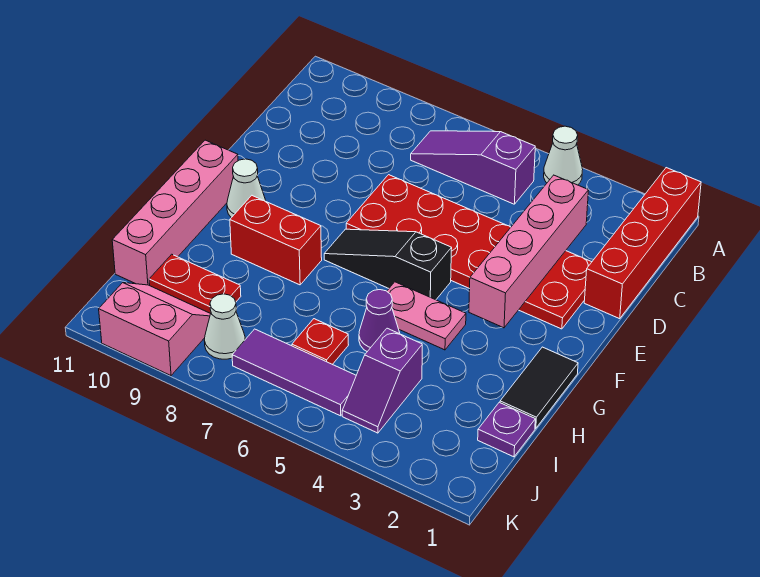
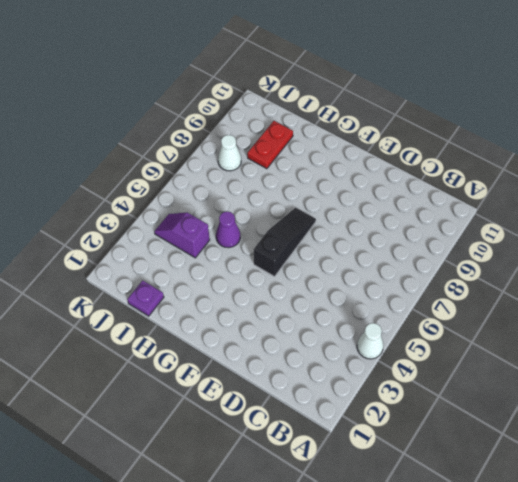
none -> red 1x4 brick [584,168,701,319]
none -> purple 1x3 slope [411,131,535,204]
none -> red 2x6 plate [346,175,591,329]

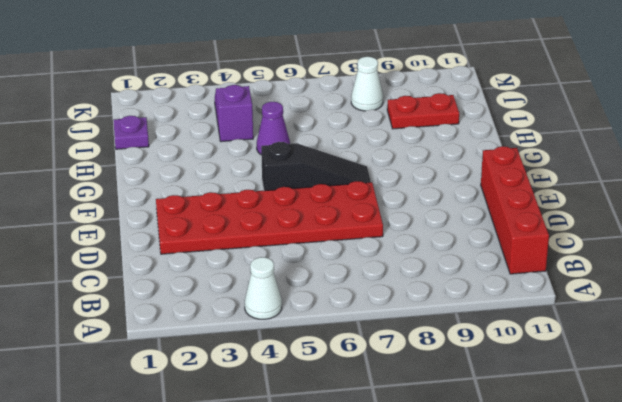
red 1x4 brick [481,146,549,274] -> red 1x4 brick moved to [584,168,701,319]
none -> purple 1x3 slope [411,131,535,204]
none -> white 1x1 cone [227,159,266,218]
none -> pink 1x4 brick [112,140,238,285]

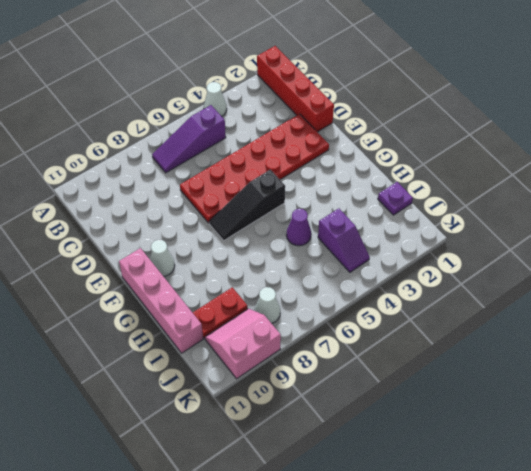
none -> black 1x2 tile [500,347,578,428]
none -> pink 1x2 plate [387,282,466,350]
none -> red 1x2 brick [230,196,322,285]

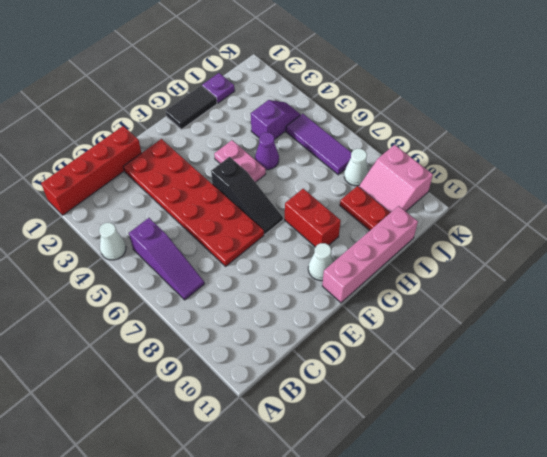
none -> red 1x1 plate [292,319,348,364]
none -> pink 1x4 brick [469,175,589,328]

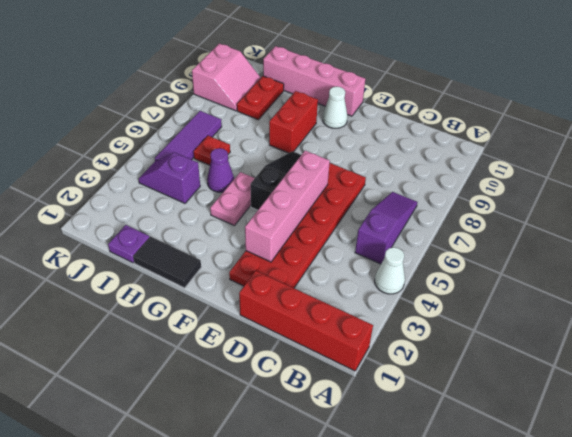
pink 1x4 brick [245,151,330,262] -> pink 1x4 brick turned to [469,175,589,328]
none -> white 1x1 cone [204,294,245,359]

